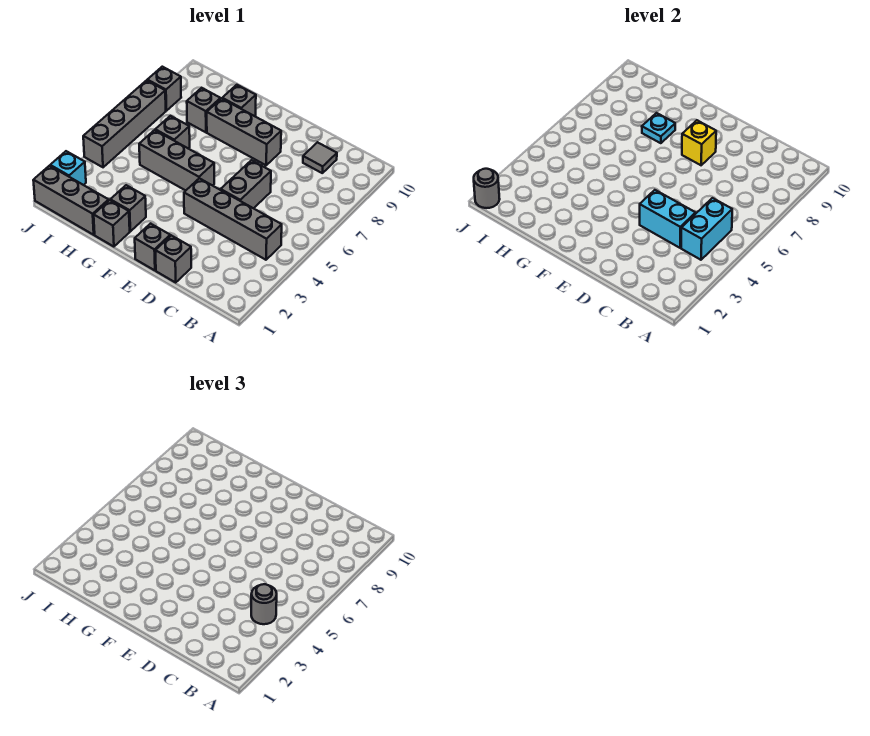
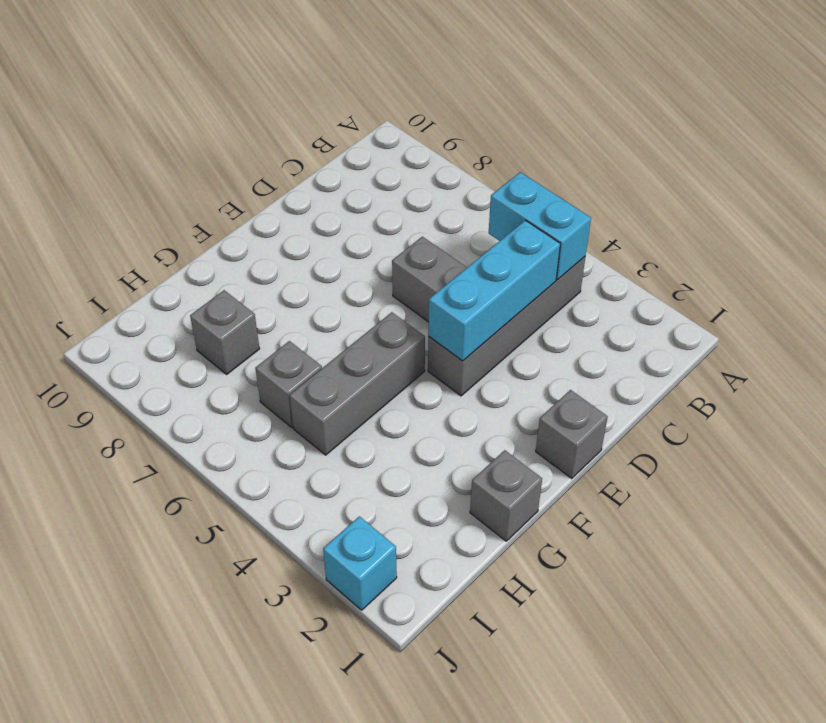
cyan 1x3 brick [428,220,560,361] -> cyan 1x2 brick [640,190,696,248]
none -> grey 1x1 tile [303,142,337,173]
none -> grey 1x1 brick [155,235,191,282]
none -> grey 1x3 brick [207,98,281,165]

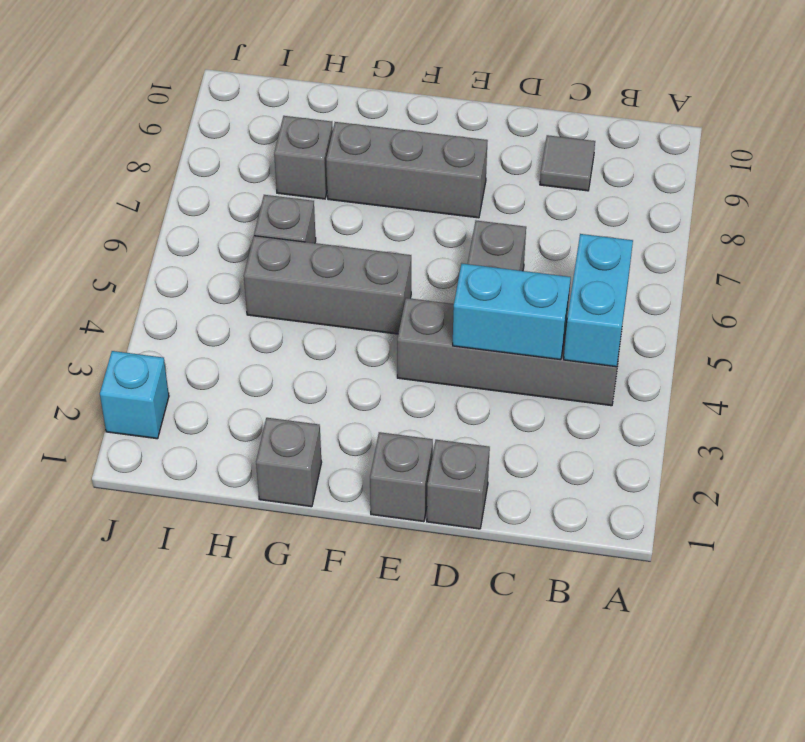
none -> grey 1x1 brick [110,185,146,231]
none -> grey 1x1 brick [222,85,256,116]
none -> grey 1x3 brick [33,166,109,235]

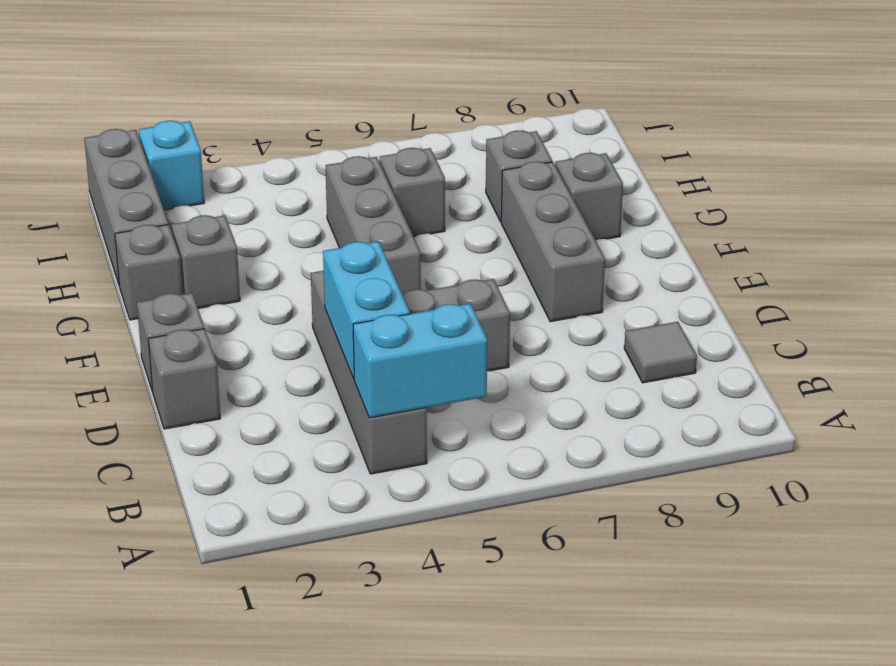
none -> grey 1x4 brick [83,80,166,167]
none -> grey 1x1 brick [147,67,181,111]
none -> yellow 1x1 brick [682,120,716,165]

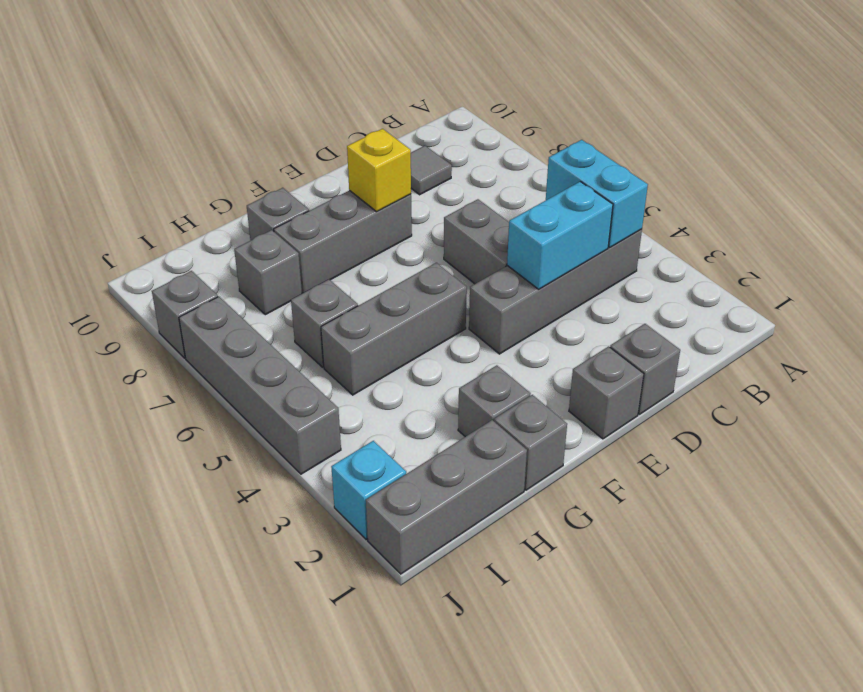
none -> cyan 1x1 plate [642,113,675,143]
none -> grey 1x1 round brick [474,169,500,208]
none -> grey 1x1 round brick [251,584,277,624]

